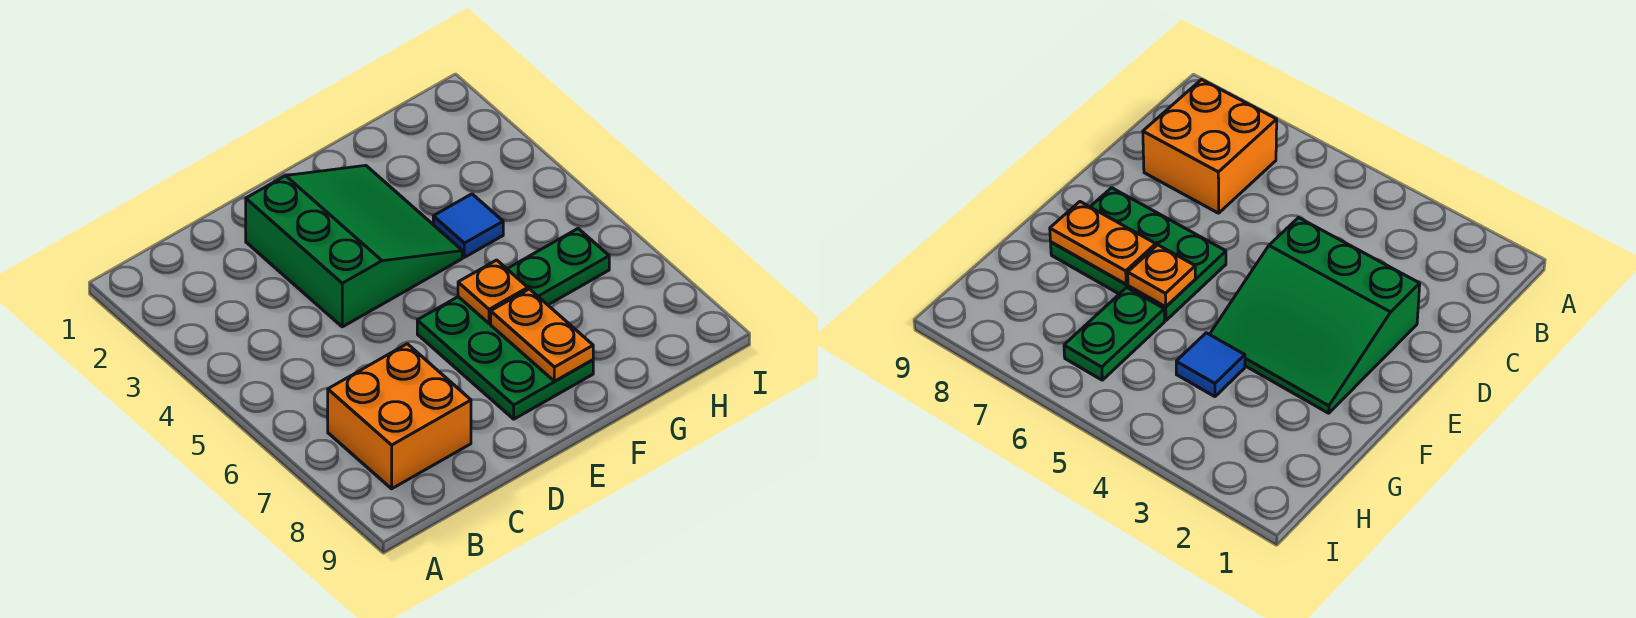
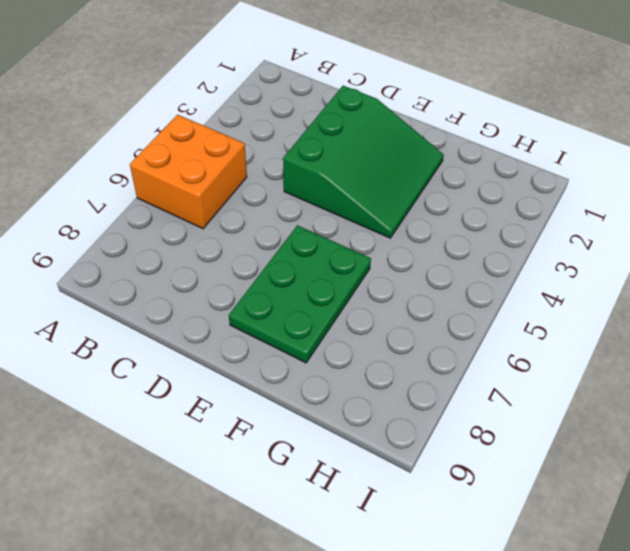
orange 2x2 brick [130,115,247,229] -> orange 2x2 brick moved to [328,344,471,489]
none -> blue 1x1 tile [433,194,503,257]
none -> green 1x2 plate [508,229,609,305]

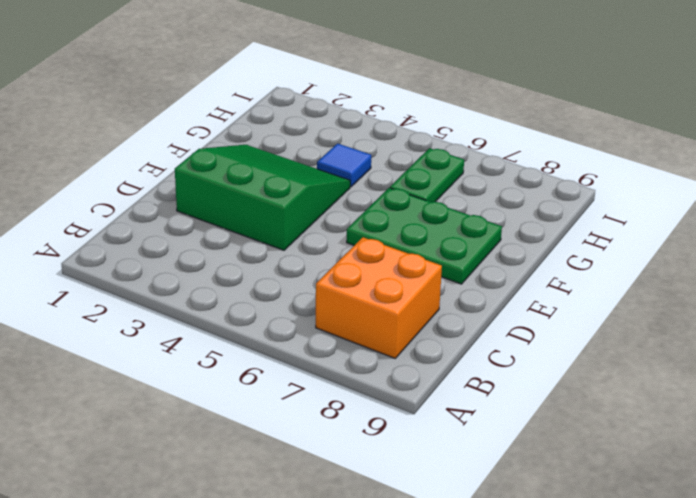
none -> orange 1x1 plate [458,260,528,324]
none -> orange 1x2 plate [491,289,593,381]

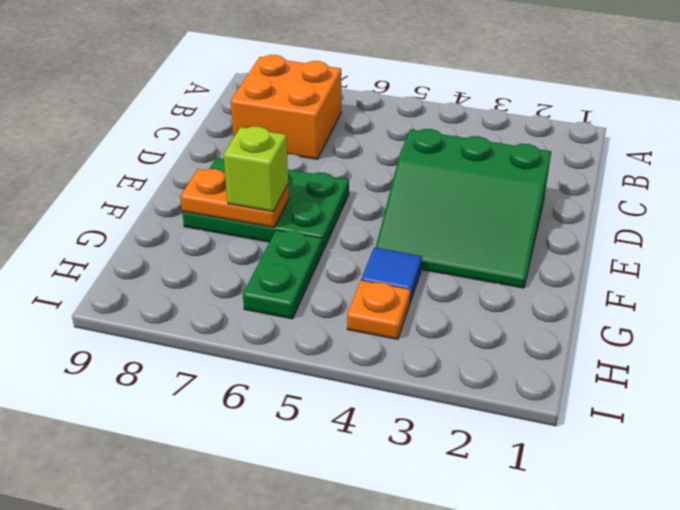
lime 1x1 brick [223,127,288,211] -> none
orange 1x1 plate [347,281,410,339] -> orange 1x1 plate moved to [458,260,528,324]

